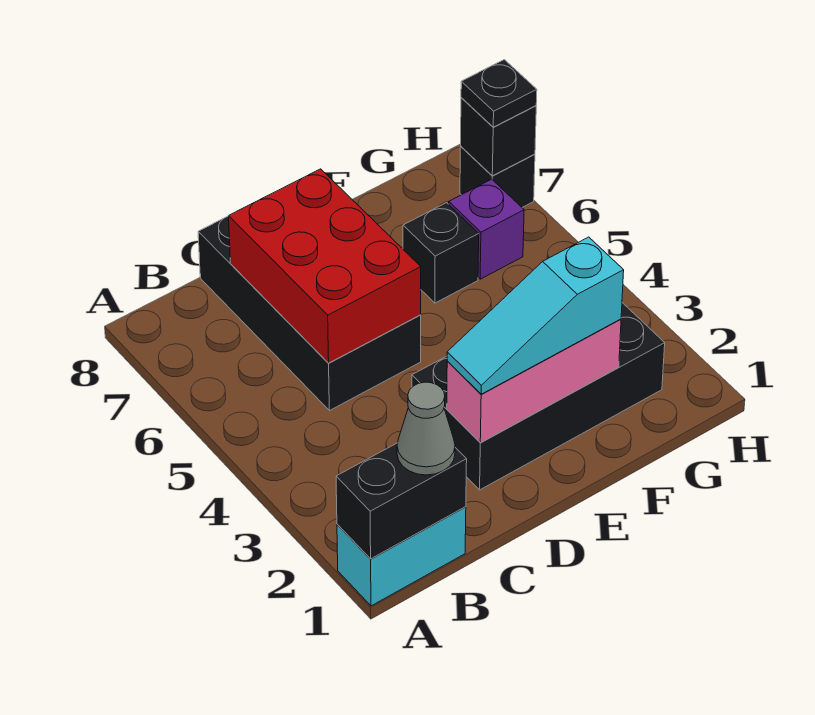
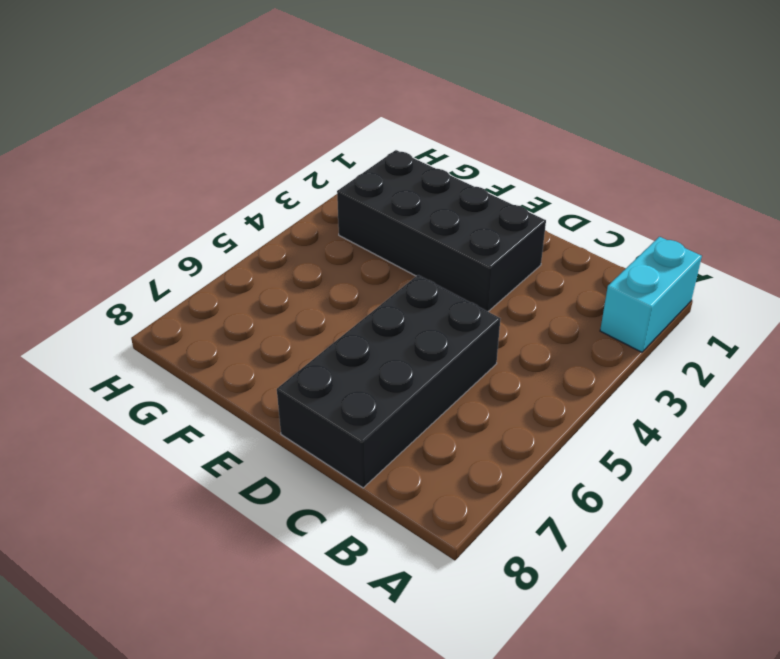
cyan 1x2 brick [600,237,702,352] -> cyan 1x2 brick turned to [337,507,466,606]
none -> black 1x1 brick [403,203,479,303]
none -> purple 1x1 brick [449,179,524,279]
none -> black 1x1 brick [460,147,535,207]

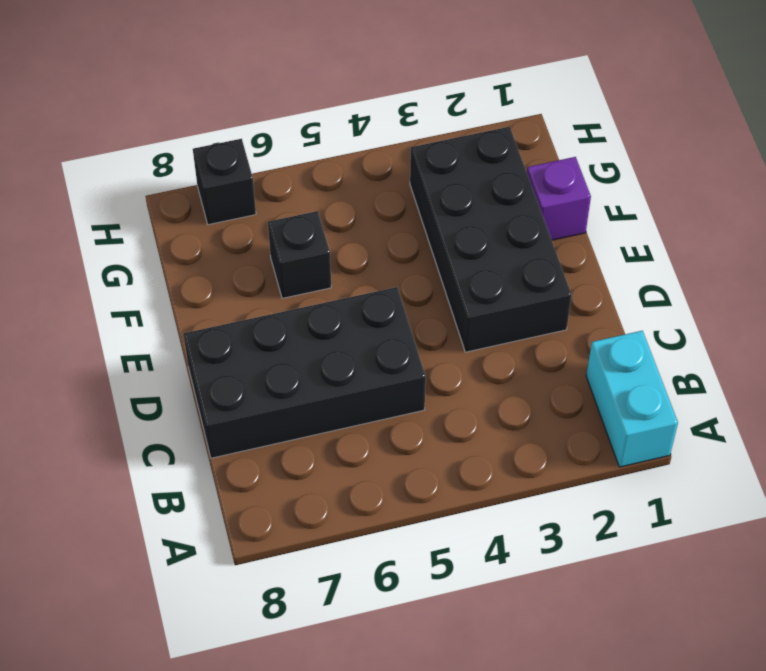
purple 1x1 brick [527,157,591,240] -> purple 1x1 brick moved to [449,179,524,279]
none -> black 1x2 brick [336,443,467,559]
none -> red 2x3 brick [229,169,421,363]
none -> pink 1x3 brick [447,319,621,443]

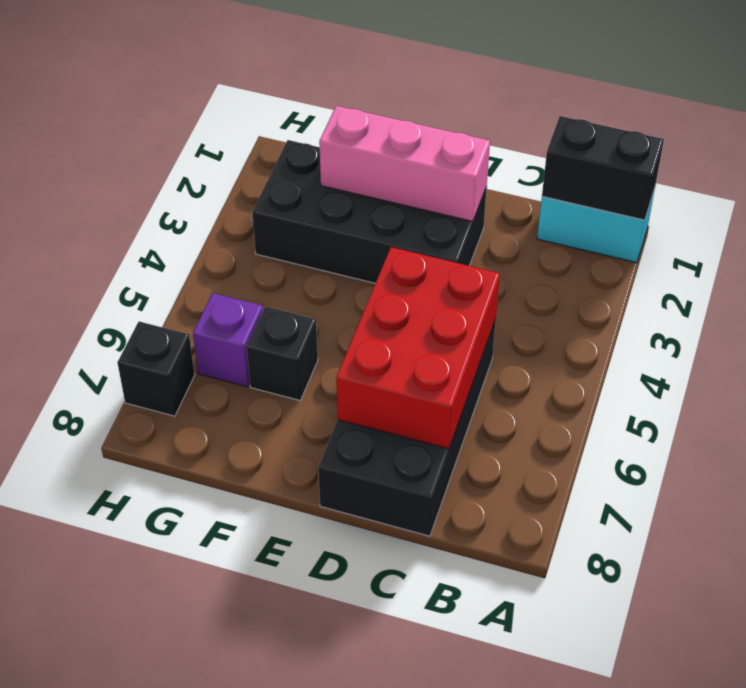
none -> black 1x1 brick [461,98,536,176]
none -> grey 1x1 cone [397,382,455,475]
none -> cyan 1x3 slope [447,237,624,394]

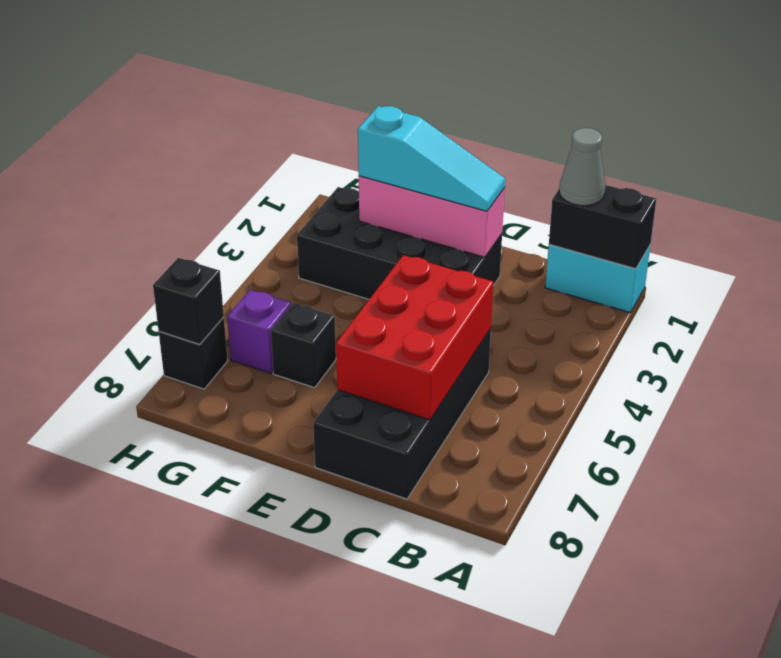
none -> black 1x1 plate [461,60,537,127]

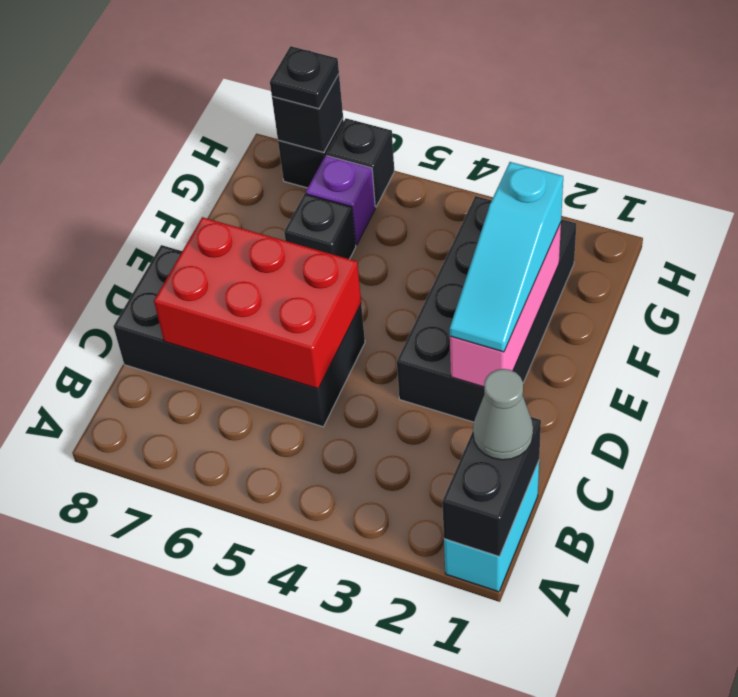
black 1x1 brick [326,118,394,207] -> none

